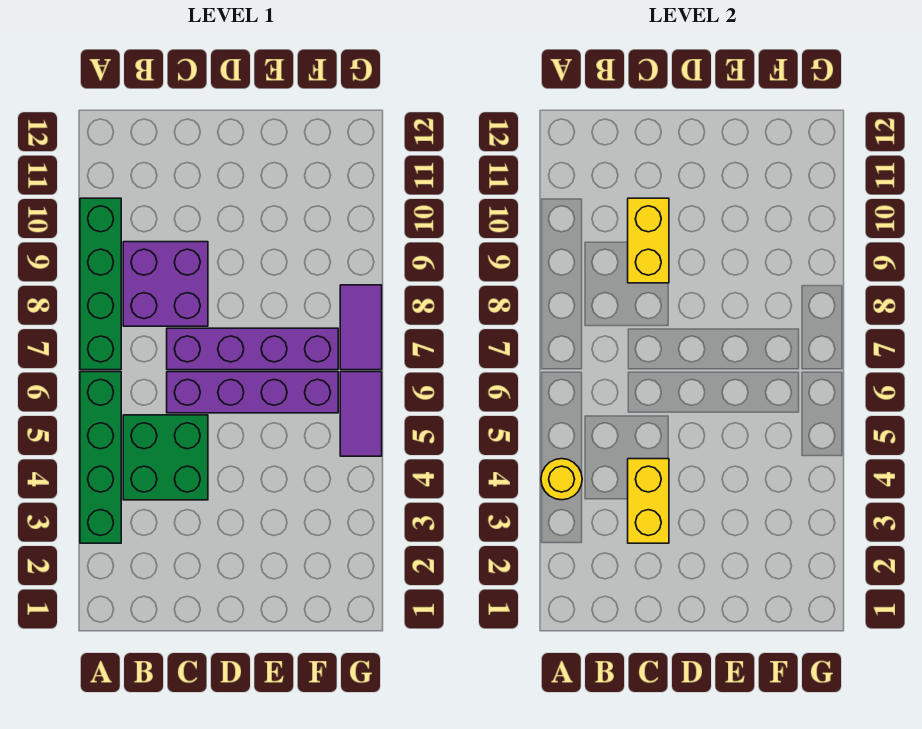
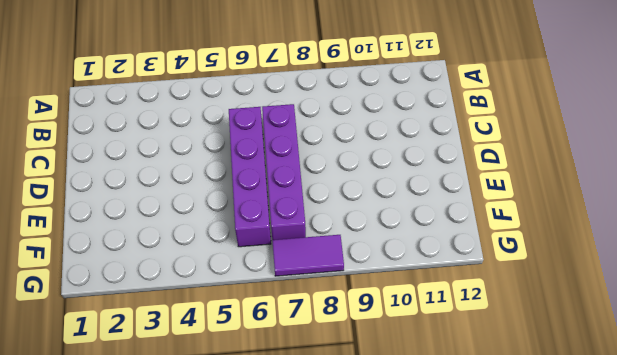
none -> green 1x4 brick [80,372,121,543]
none -> green 1x4 brick [80,198,121,370]

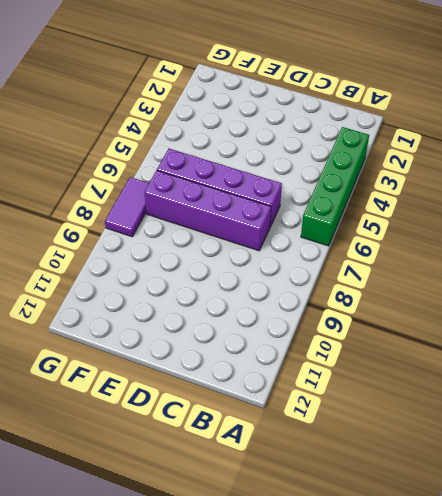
none -> green 1x4 brick [80,198,121,370]
none -> green 2x2 brick [123,415,208,500]

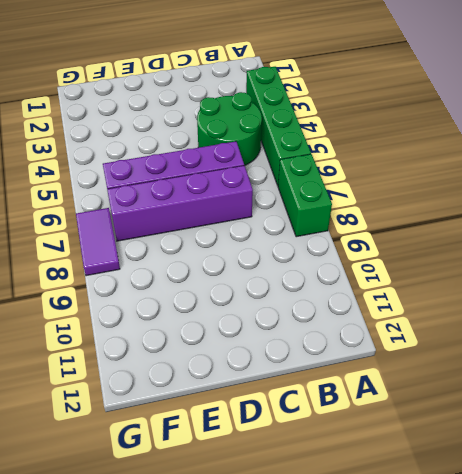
green 1x2 brick [278,154,332,237] -> green 1x4 brick [80,198,121,370]
green 2x2 round brick [197,92,262,166] -> green 2x2 brick [123,415,208,500]
none -> purple 2x2 brick [123,242,208,326]
none -> purple 1x2 tile [340,372,382,456]

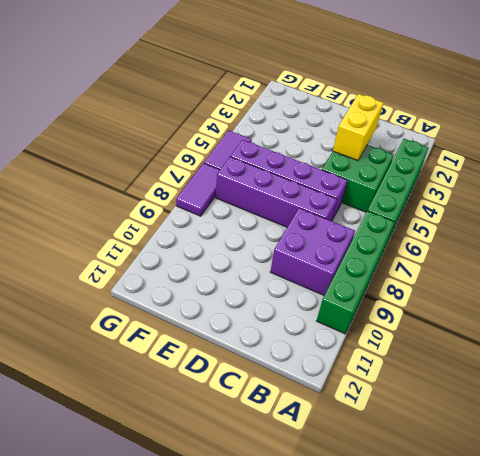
none -> yellow 1x1 round brick [541,459,582,500]
none -> yellow 1x2 brick [628,198,669,283]

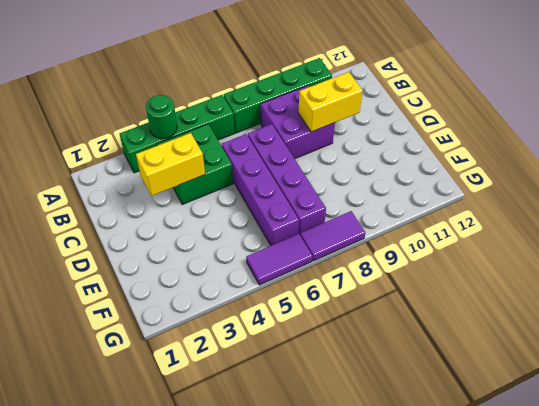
green 1x1 round brick [146,95,177,139] -> yellow 1x1 round brick [541,459,582,500]

